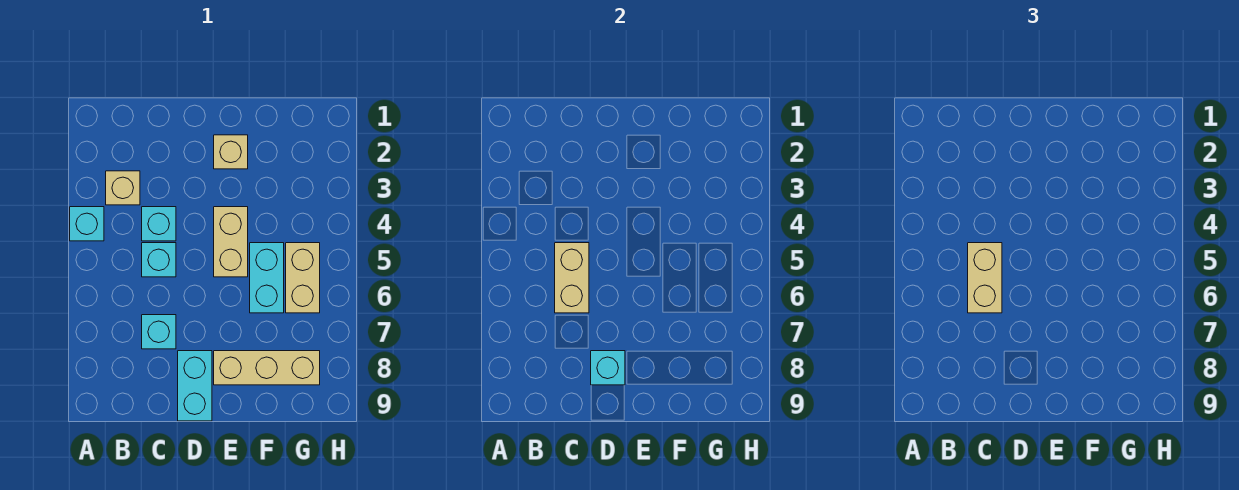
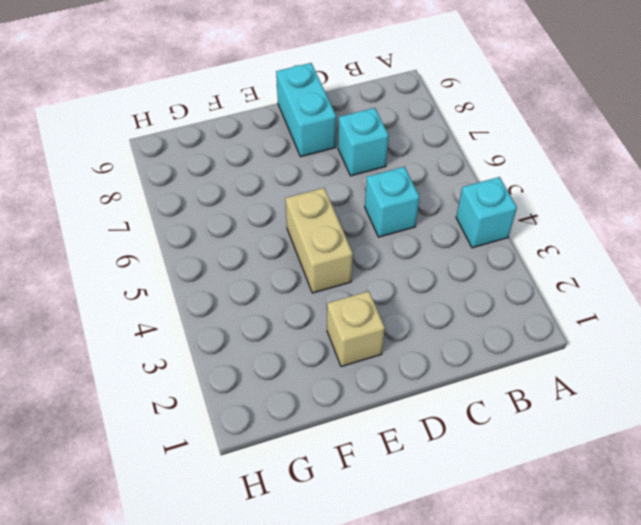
none -> tan 1x1 brick [106,171,140,205]
none -> cyan 1x1 brick [142,207,176,241]
none -> tan 1x3 brick [214,351,320,385]

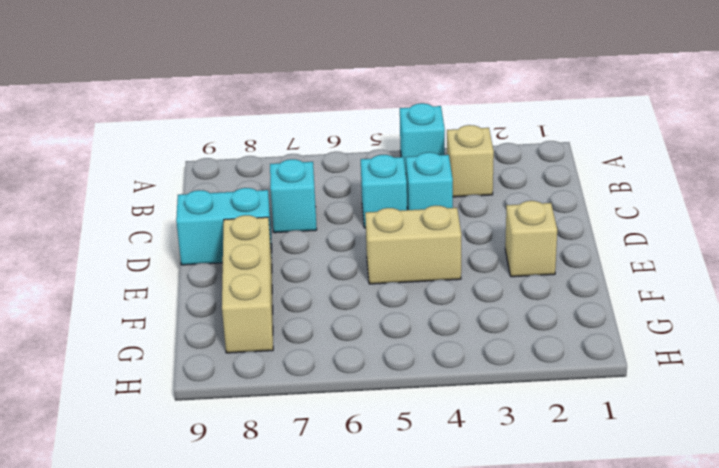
none -> cyan 1x2 brick [250,243,284,313]
none -> tan 1x2 brick [286,243,320,313]
none -> tan 1x2 brick [555,243,589,313]

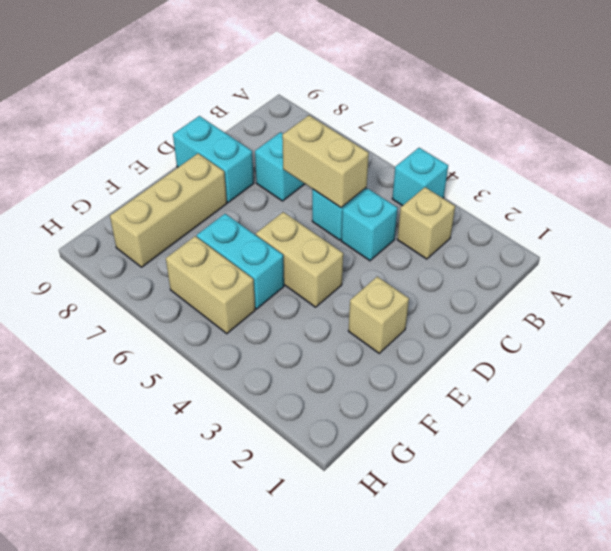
none -> cyan 1x1 brick [591,351,625,385]
none -> tan 1x2 brick [968,243,1002,313]

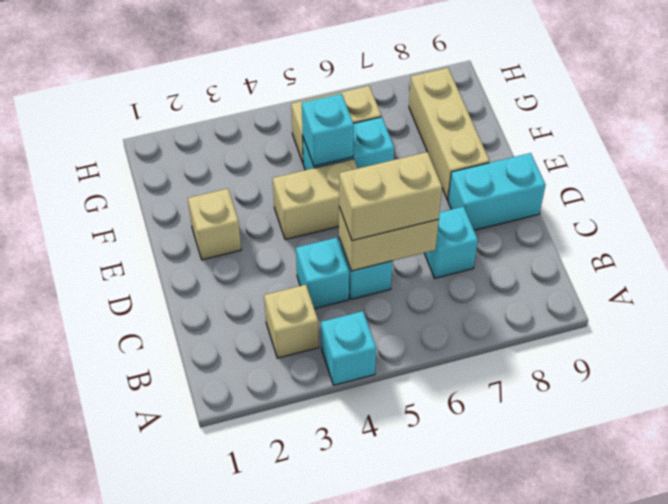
cyan 1x1 brick [302,94,354,166] -> cyan 1x1 brick moved to [591,351,625,385]

